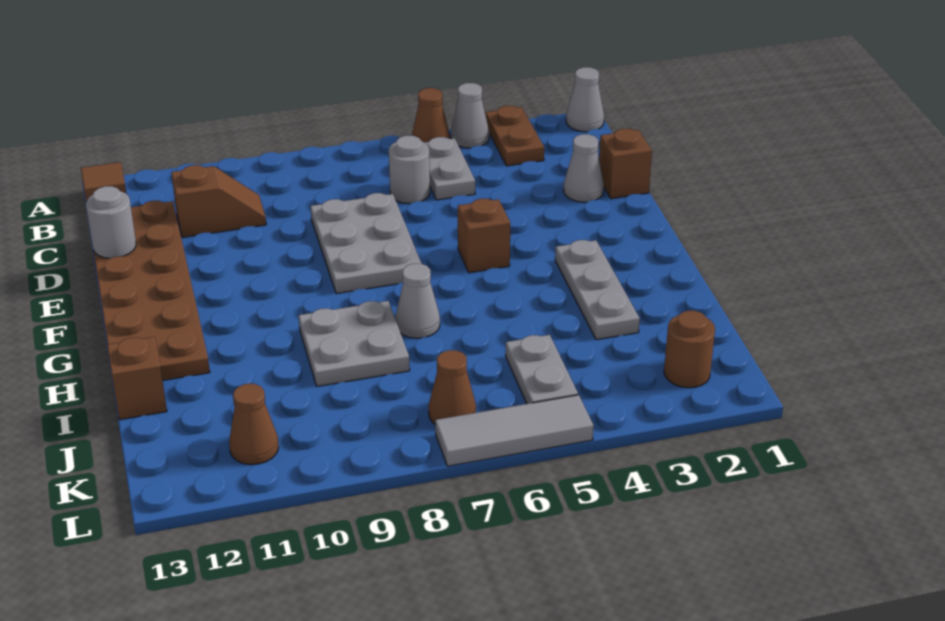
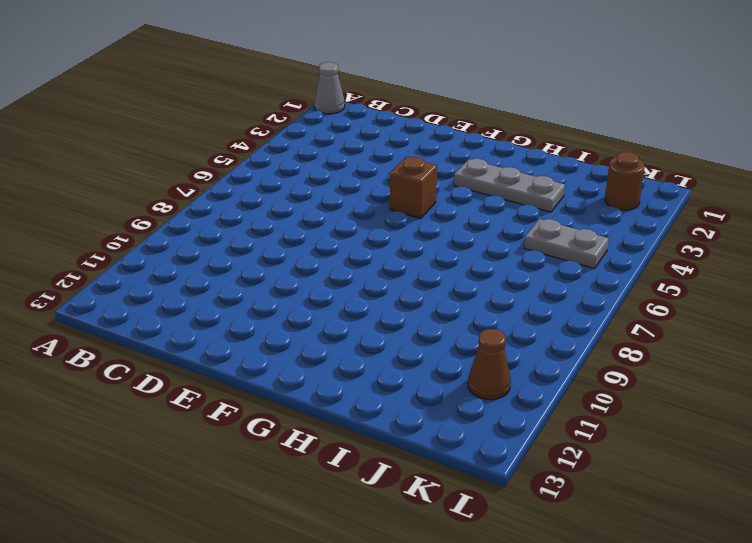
none -> brown 1x2 plate [485,106,544,166]
none -> grey 1x1 cone [451,83,489,148]
none -> brown 1x1 cone [412,88,450,142]

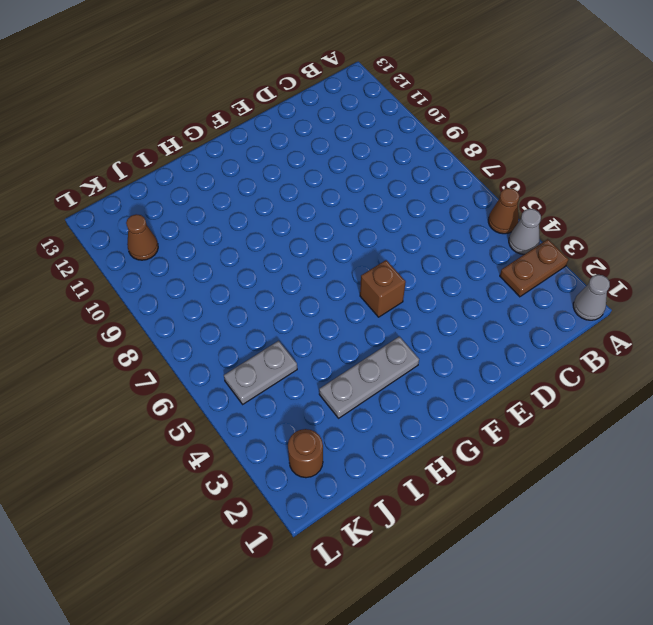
none -> brown 1x1 tile [81,162,126,201]
none -> grey 1x2 plate [424,137,475,200]
none -> grey 1x1 round brick [389,136,430,204]

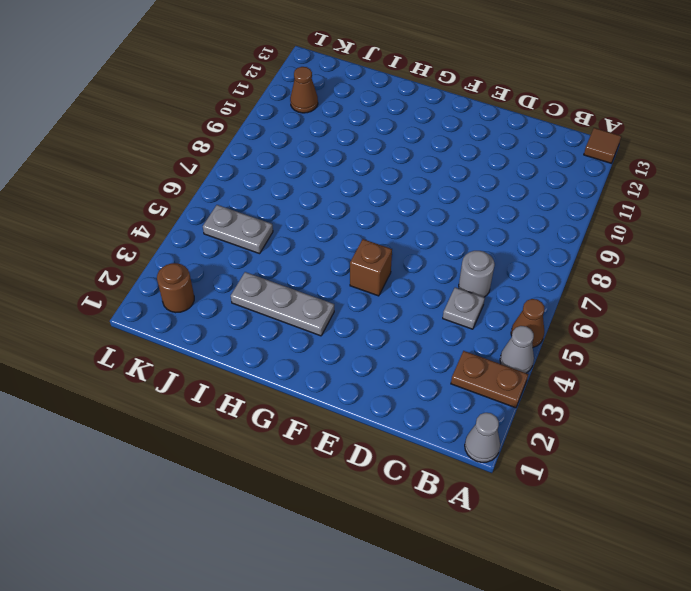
grey 1x1 plate [443,287,485,329] -> grey 1x2 plate [424,137,475,200]
none -> brown 1x2 slope [171,165,266,237]
none -> brown 2x6 plate [93,201,210,380]
none -> brown 1x1 brick [599,129,652,199]

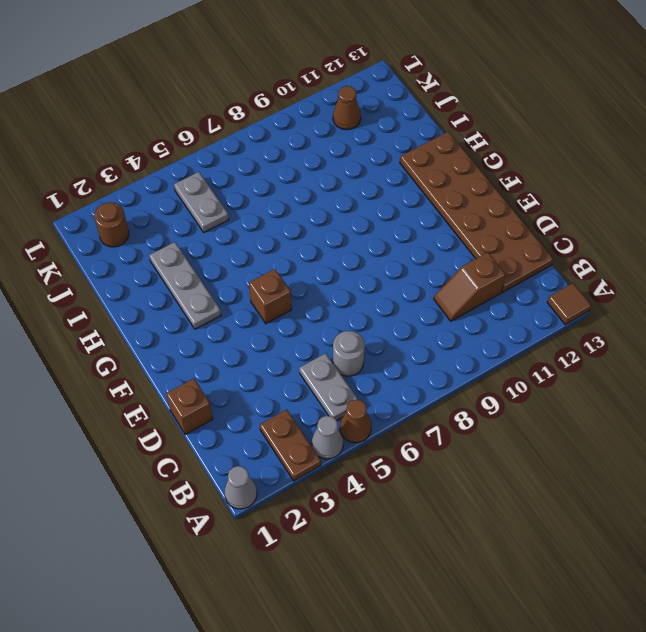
none -> grey 1x1 cone [563,134,604,202]
none -> grey 2x3 plate [311,193,422,294]
none -> grey 1x1 cone [395,264,440,338]

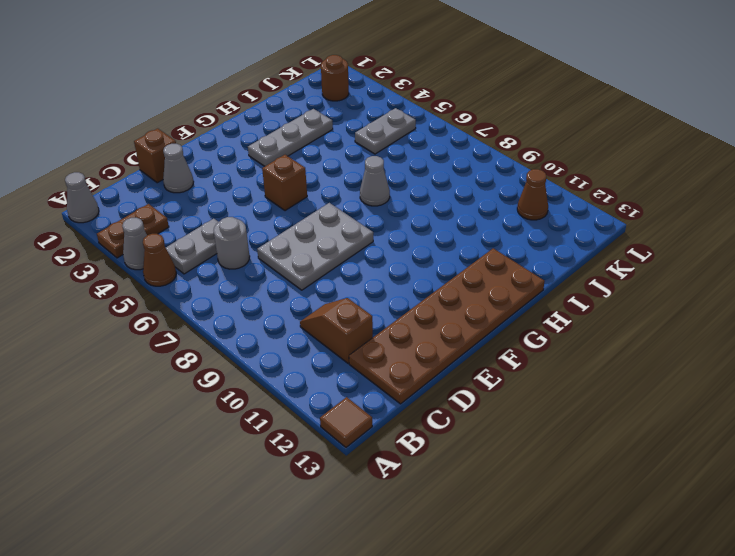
none -> grey 2x2 plate [299,301,410,386]
none -> brown 1x1 brick [107,337,167,420]
none -> brown 1x1 cone [429,350,476,424]

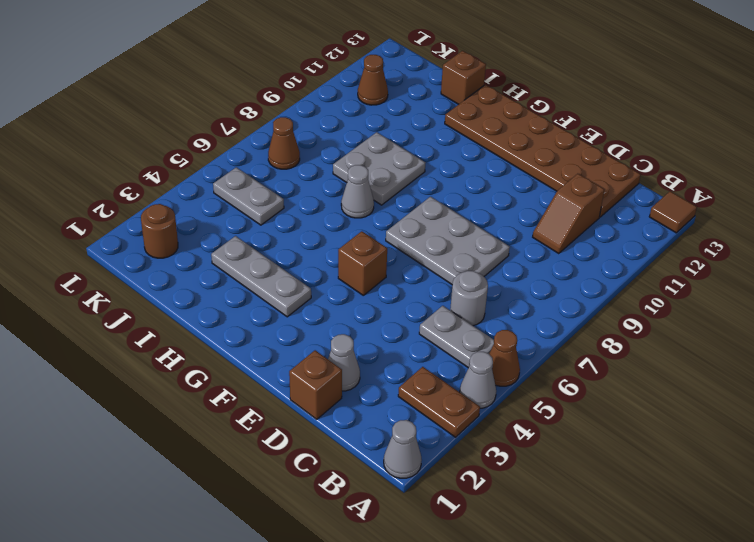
none -> grey 1x3 tile [435,395,594,466]
none -> grey 1x1 round brick [86,186,136,258]

